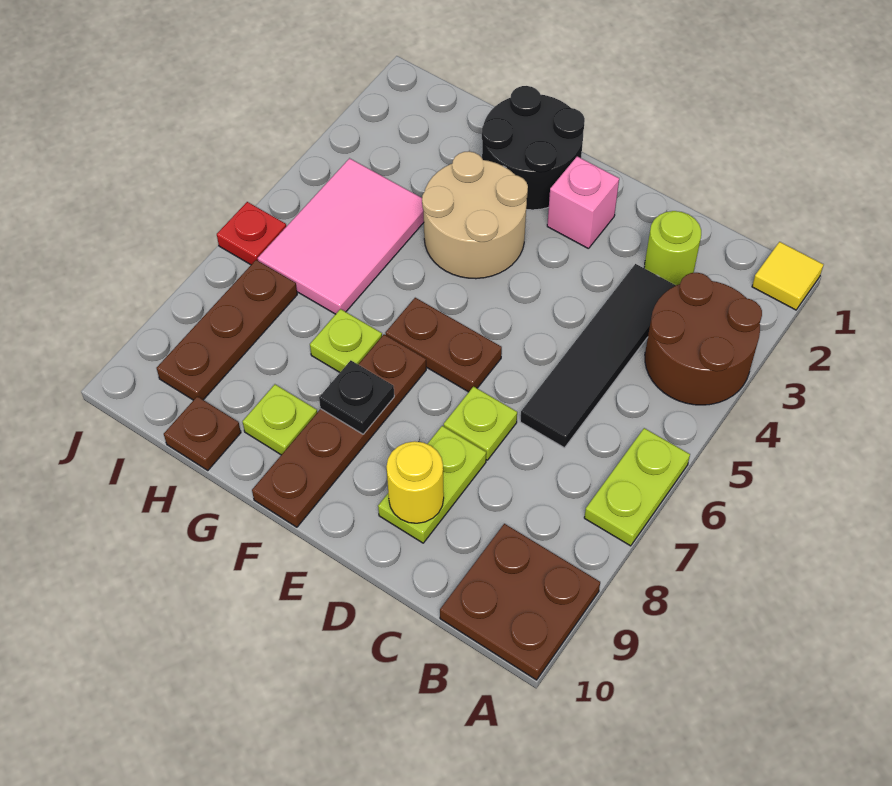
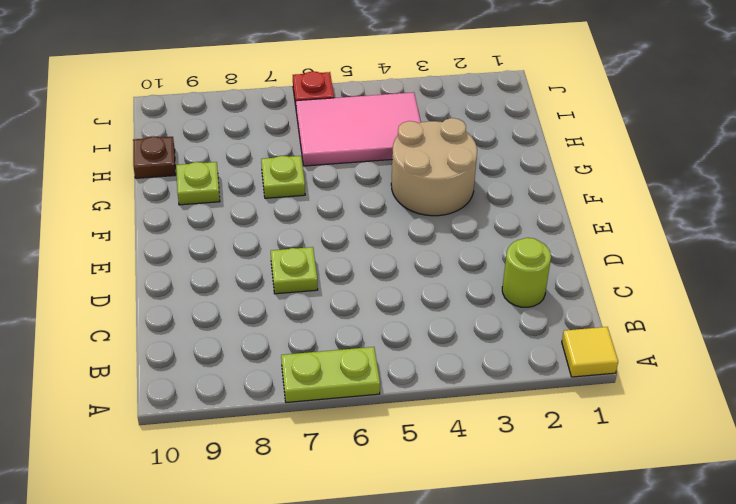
none -> brown 2x2 round brick [645,273,762,405]
none -> brown 2x2 plate [440,524,600,680]
none -> black 1x4 tile [520,264,676,448]

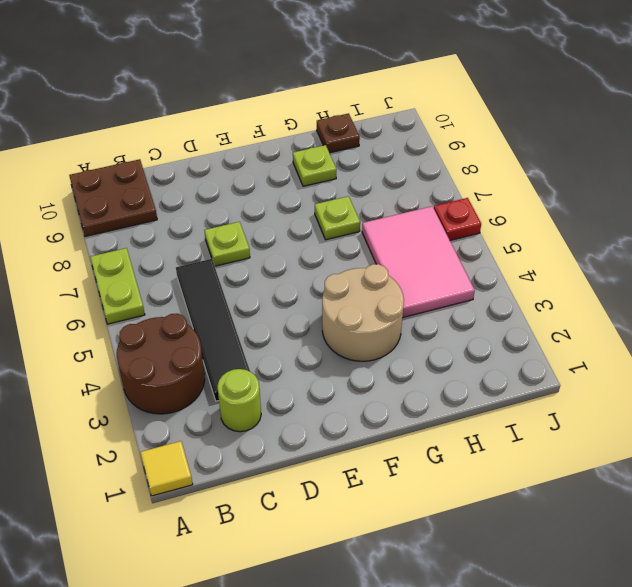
none -> lime 1x2 plate [378,426,486,543]
none -> pink 1x1 brick [547,156,619,249]
none -> brown 1x2 plate [386,298,502,392]

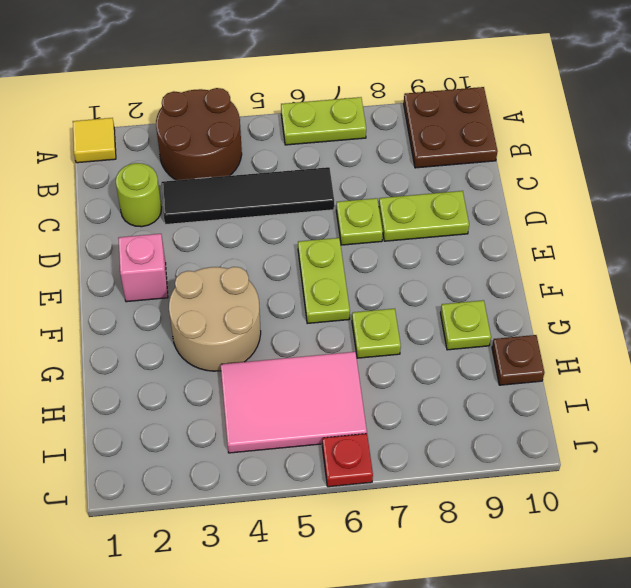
lime 1x2 plate [298,238,350,324] -> brown 1x2 plate [386,298,502,392]
none -> black 2x2 round brick [482,86,585,210]
none -> brown 1x4 plate [252,335,426,527]
none -> brown 1x3 plate [157,260,297,400]

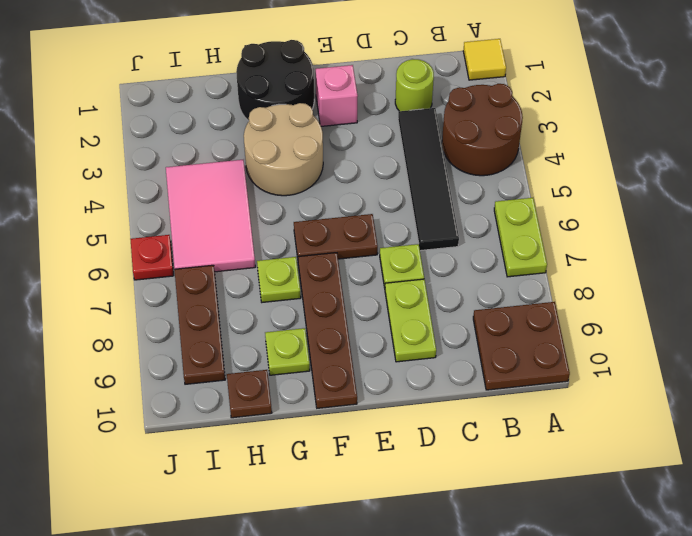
none -> yellow 1x1 round brick [386,441,444,523]
none -> black 1x1 plate [319,360,394,434]

